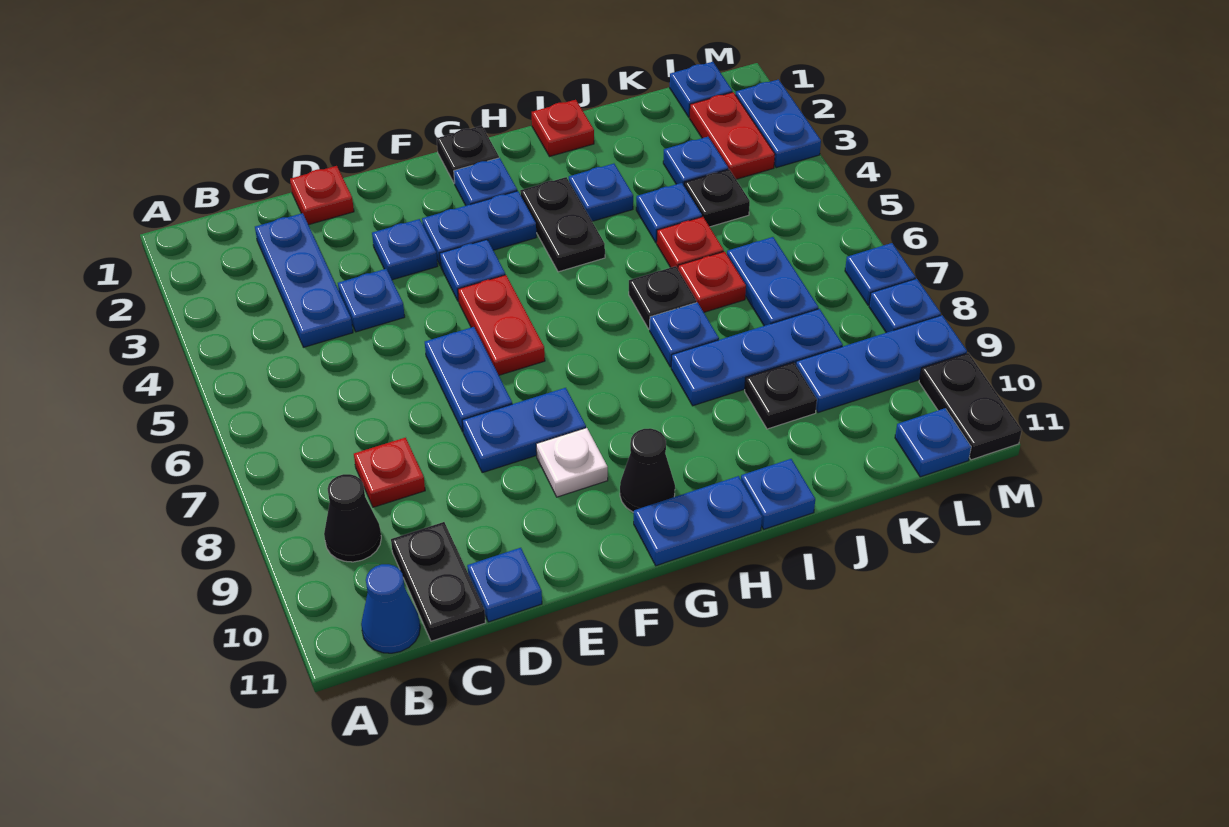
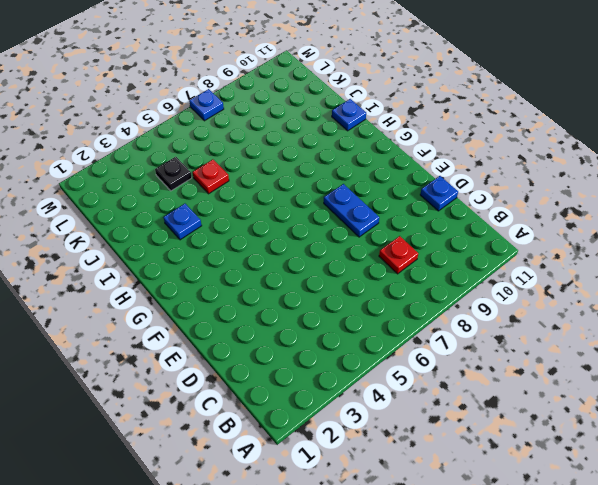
none -> black 1x1 cone [324,474,381,562]
none -> blue 1x1 cone [361,564,420,653]
none -> blue 1x3 plate [255,213,353,347]
none -> black 1x2 plate [391,522,486,641]

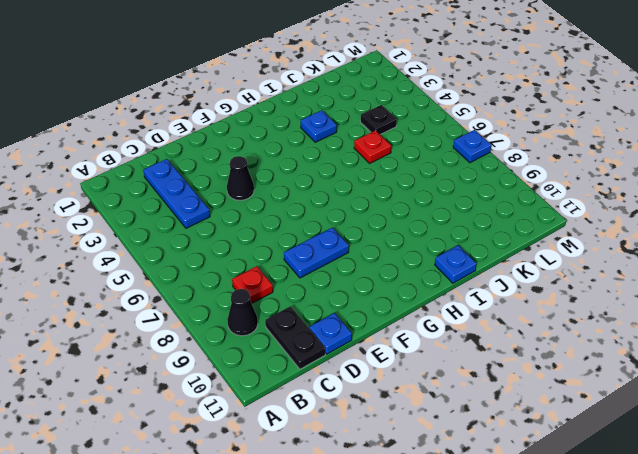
black 1x1 cone [227,156,254,200] -> black 1x1 cone moved to [620,428,675,512]
none -> blue 1x1 cone [361,564,420,653]
none -> red 1x1 plate [290,166,354,225]
none -> blue 1x1 plate [338,269,405,332]
none -> blue 1x1 plate [372,219,438,280]

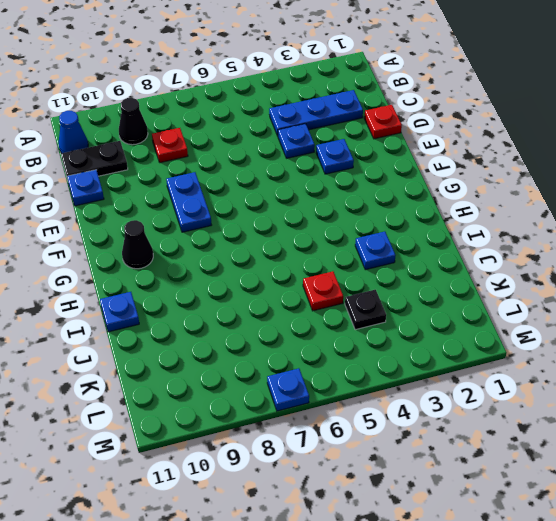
none -> blue 1x2 plate [425,327,512,432]
none -> blue 1x2 plate [422,191,536,266]
none -> blue 1x1 plate [440,240,505,302]
none -> red 1x2 plate [458,275,545,375]

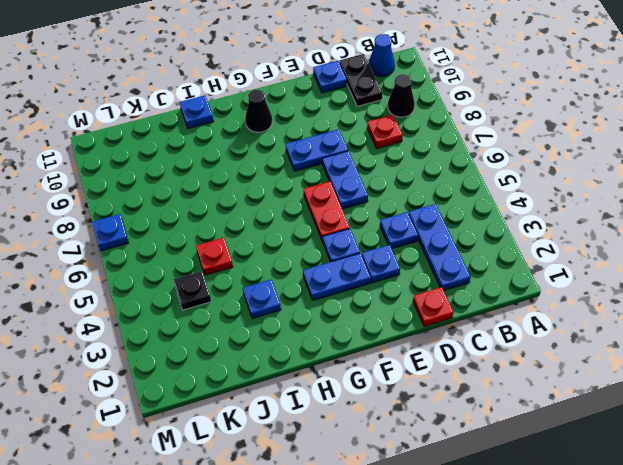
none -> white 1x1 plate [536,428,608,497]
none -> black 1x1 plate [437,126,499,183]
none -> blue 1x1 plate [454,158,517,206]
none -> blue 1x2 plate [634,476,762,566]

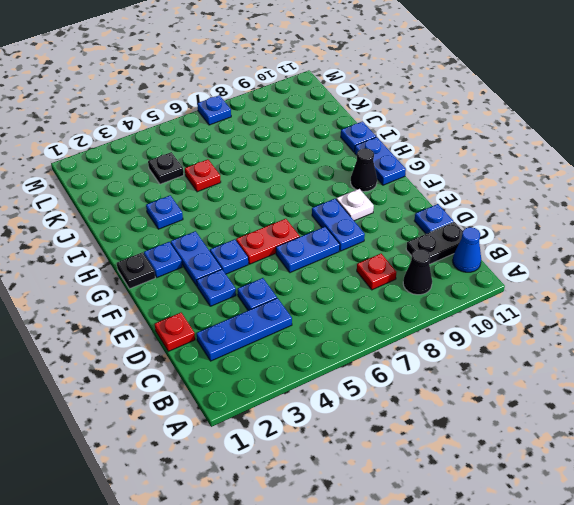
none -> black 1x2 plate [520,177,605,272]
none -> red 1x1 plate [532,100,594,157]
none -> black 1x1 plate [629,266,696,329]
none -> blue 1x1 plate [650,302,719,367]

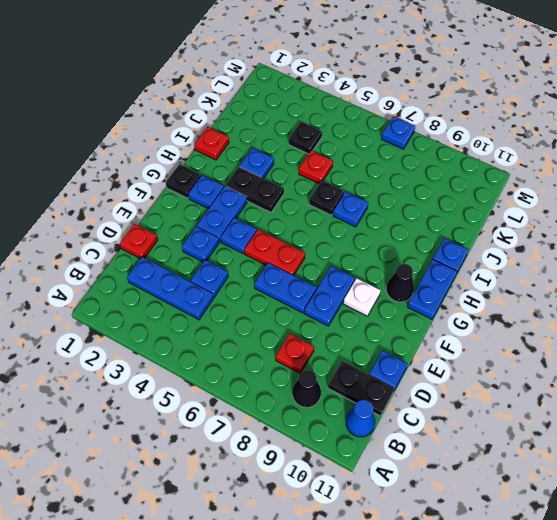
none -> blue 1x3 plate [671,309,843,406]
none -> blue 1x1 plate [636,183,702,243]
none -> red 1x1 plate [678,251,746,312]
none -> black 1x1 plate [745,362,817,429]

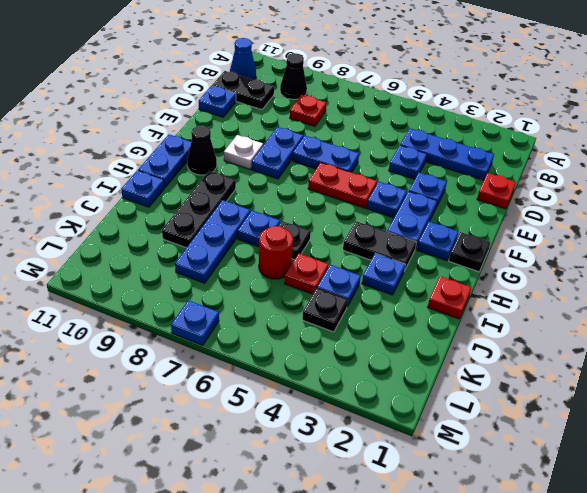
black 1x3 plate [162,171,236,248] -> black 1x1 plate [745,362,817,429]
red 1x1 round brick [259,226,293,279] -> red 1x1 plate [678,251,746,312]
none -> blue 1x1 plate [663,137,728,185]
none -> blue 1x2 plate [727,237,818,326]
none -> blue 1x3 plate [796,315,967,413]
none -> blue 1x1 plate [670,62,732,117]

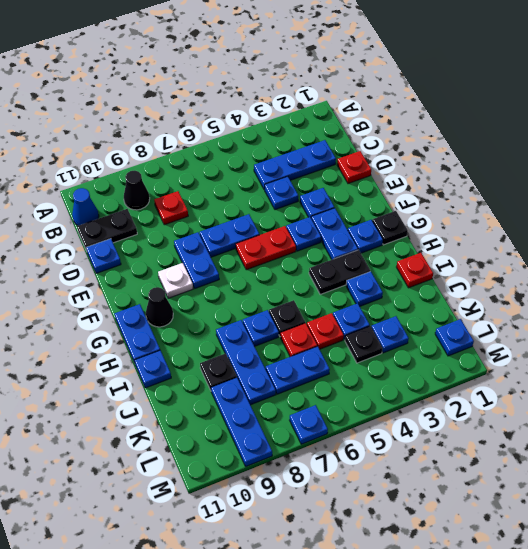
none -> red 1x2 plate [689,92,775,179]
none -> blue 1x1 plate [895,408,971,477]
none -> blue 1x2 plate [735,79,821,168]
none -> blue 1x1 plate [869,279,941,333]

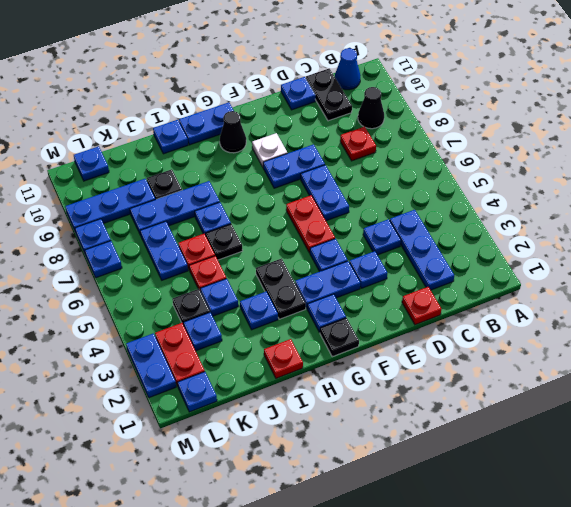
none -> black 1x2 plate [919,353,1022,460]

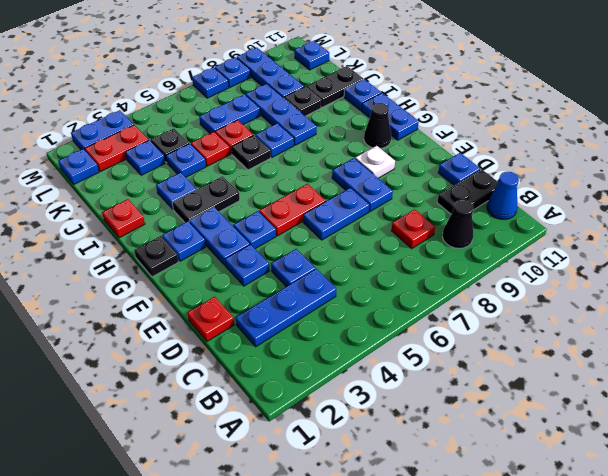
black 1x2 plate [306,66,363,108] -> black 1x2 plate moved to [919,353,1022,460]

